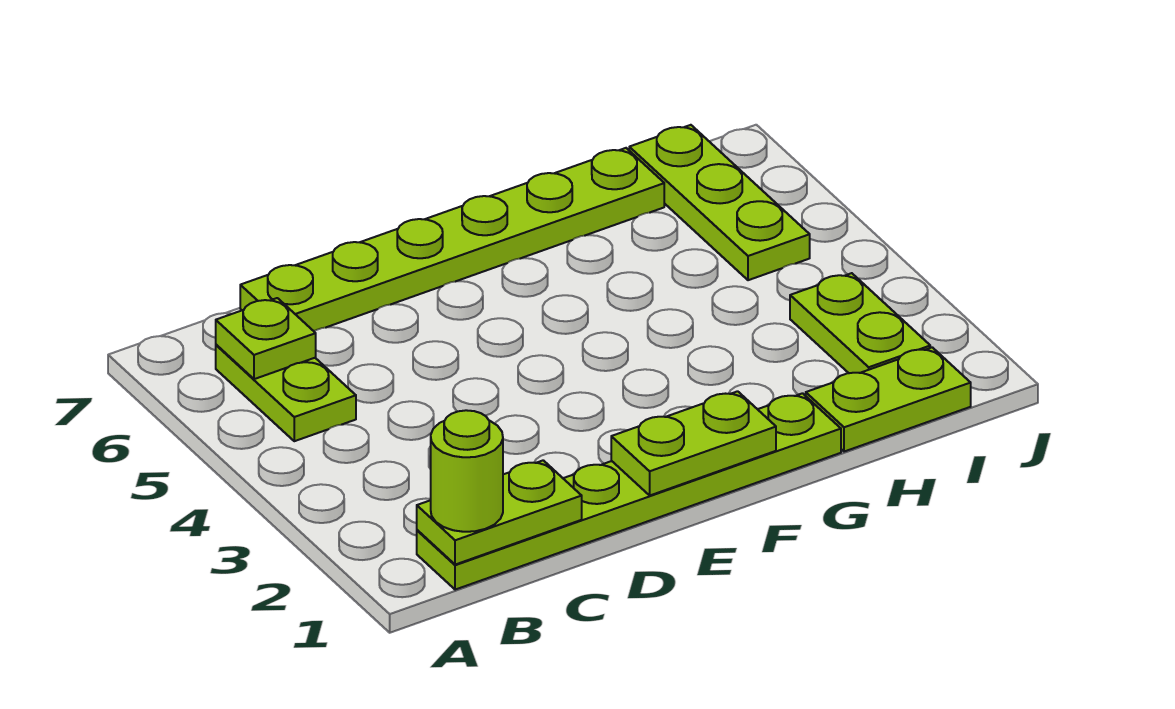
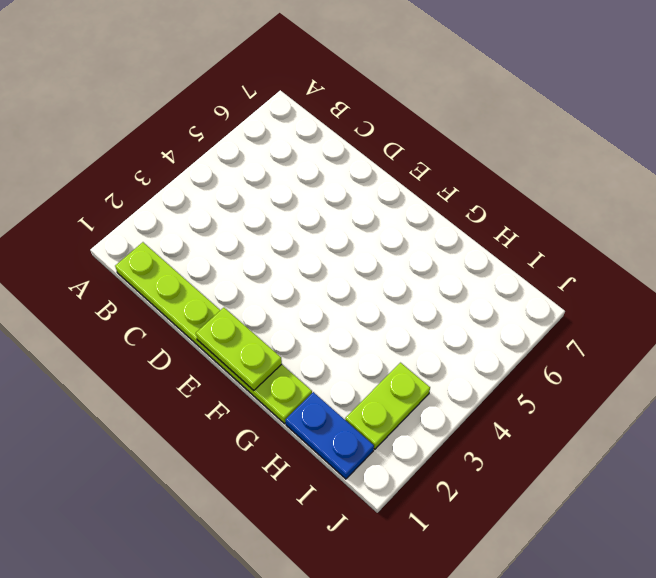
blue 1x2 plate [286,392,374,479] -> lime 1x2 plate [806,347,971,452]
none -> lime 1x2 plate [216,345,356,441]
none -> lime 1x6 plate [240,148,664,331]

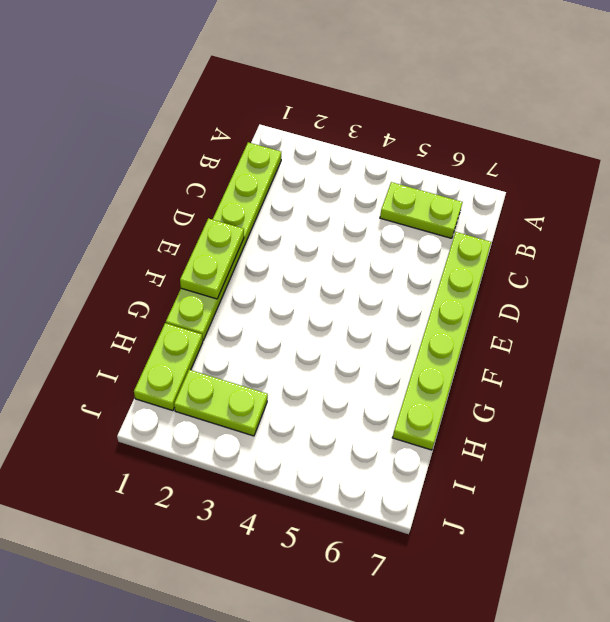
none -> lime 1x3 plate [629,125,810,280]
none -> lime 1x2 plate [417,460,582,565]

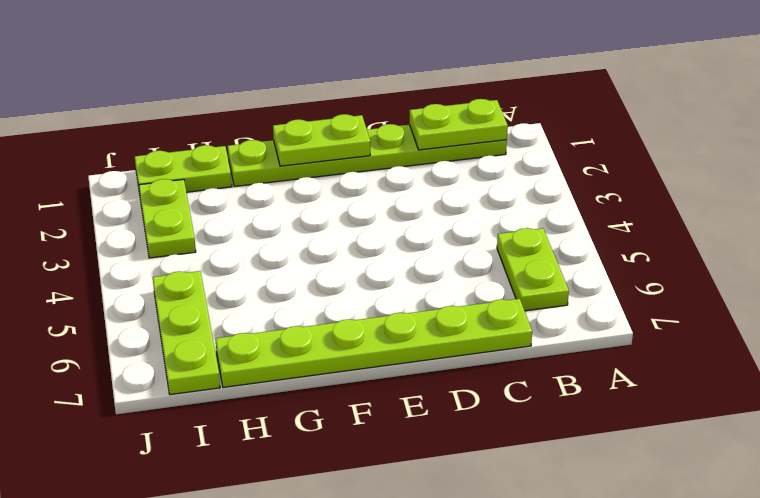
none -> lime 1x1 plate [216,298,316,379]
none -> lime 1x1 round brick [431,410,503,532]

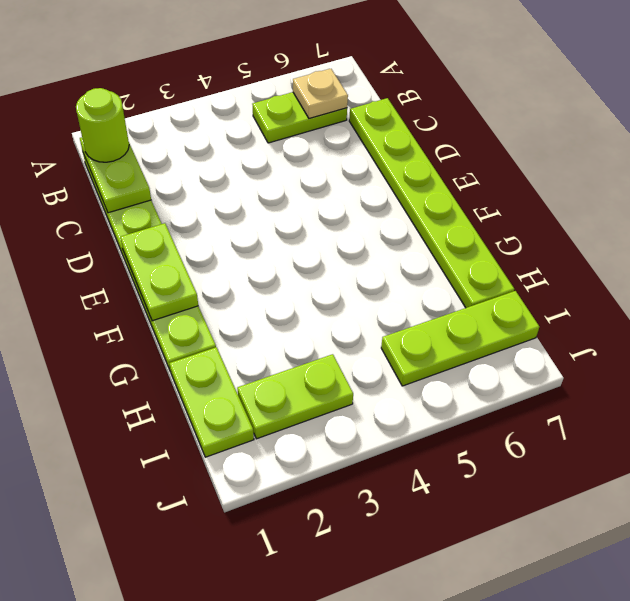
tan 1x1 plate [293,69,348,118] -> lime 1x1 plate [216,298,316,379]

